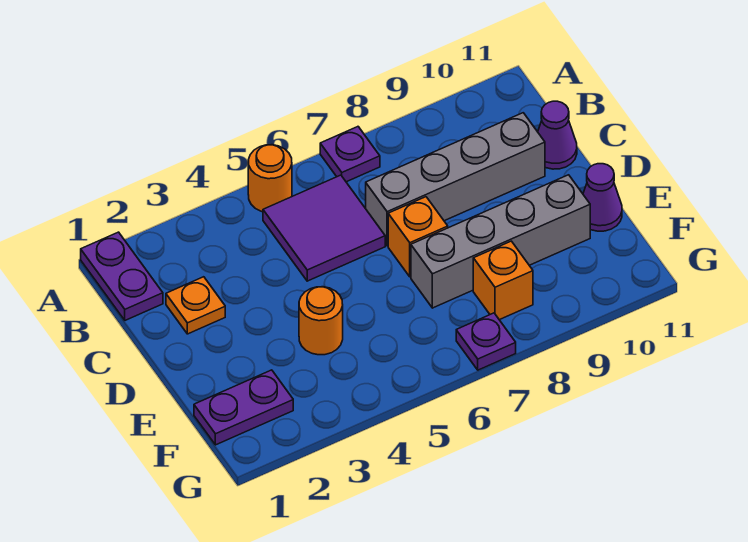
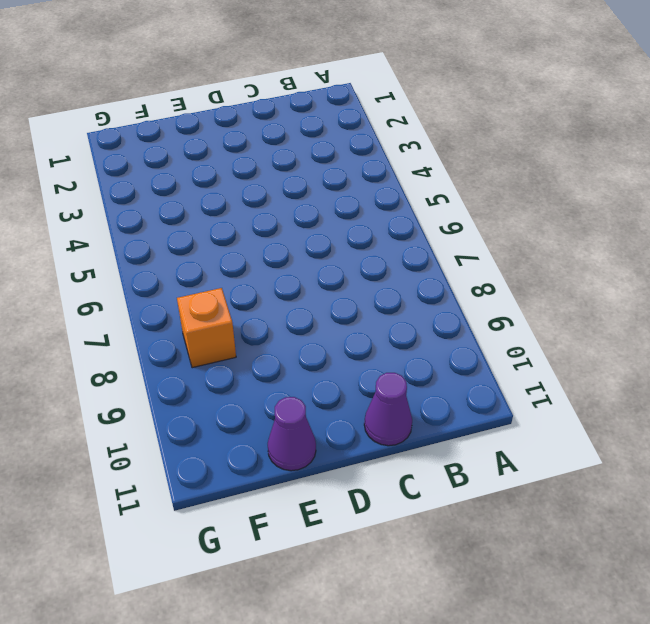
none -> purple 1x2 plate [81,232,163,320]
none -> orange 1x1 round brick [248,145,292,212]
none -> purple 1x1 plate [320,127,380,182]

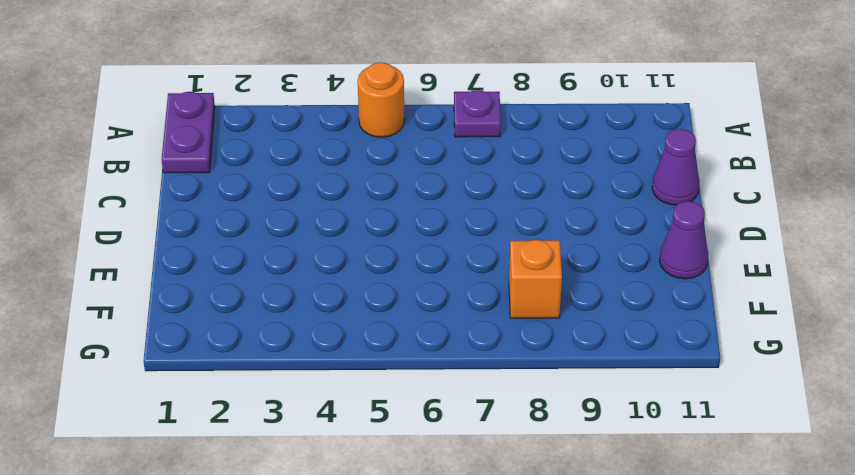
none -> purple 2x2 tile [263,175,385,281]
none -> orange 1x1 plate [166,277,225,334]
none -> grey 1x4 brick [366,113,545,246]

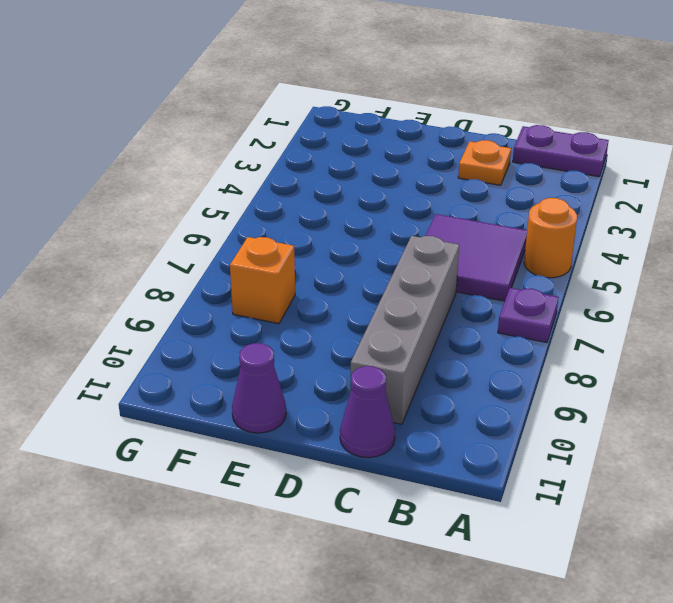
none -> orange 1x1 brick [388,197,448,277]
none -> orange 1x1 round brick [299,287,343,355]
none -> grey 1x4 brick [411,175,590,308]

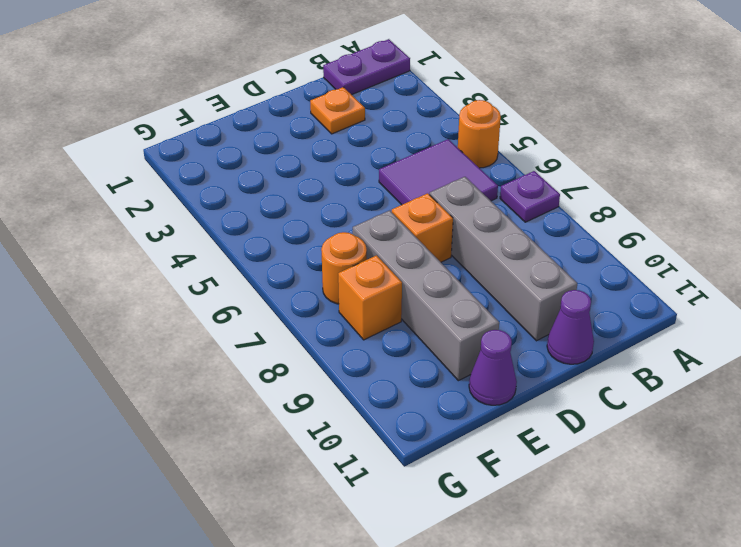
orange 1x1 round brick [321,232,367,304] -> orange 1x1 round brick moved to [299,287,343,355]
none -> purple 1x2 plate [194,370,293,445]
none -> purple 1x1 plate [456,313,516,370]

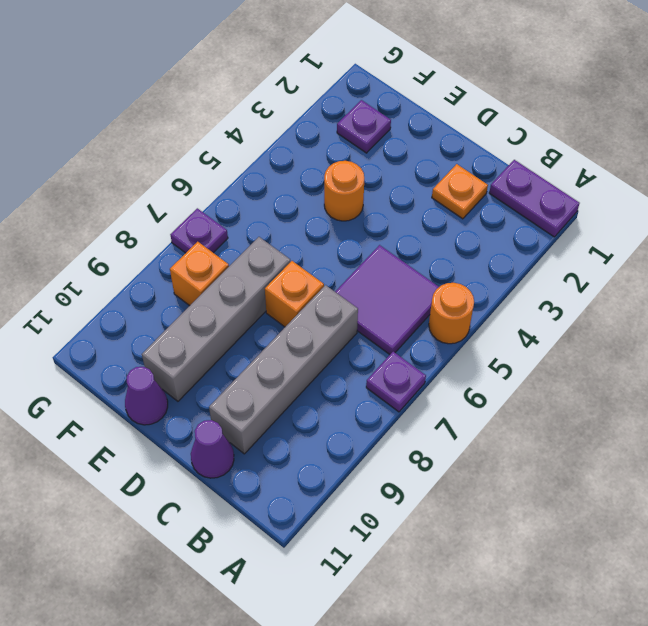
purple 1x1 plate [337,100,391,153] -> purple 1x2 plate [194,370,293,445]

